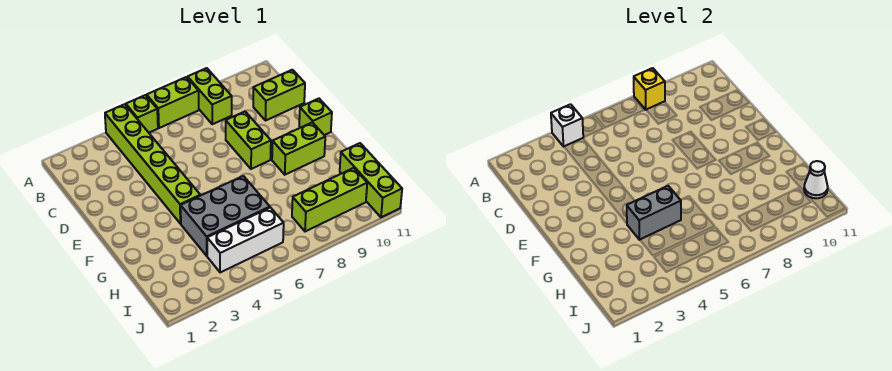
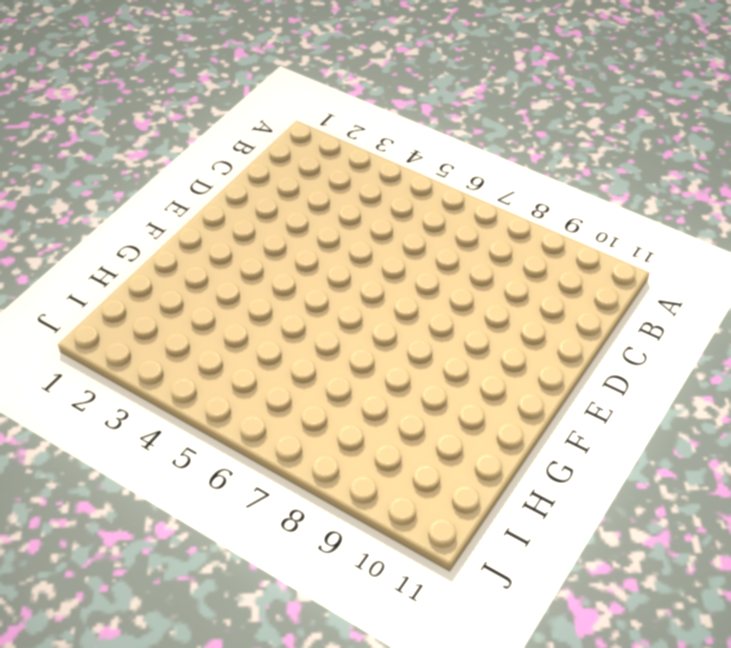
none -> lime 1x6 brick [105,104,200,224]
none -> lime 1x1 brick [126,95,158,133]
none -> lime 1x2 brick [147,77,199,128]

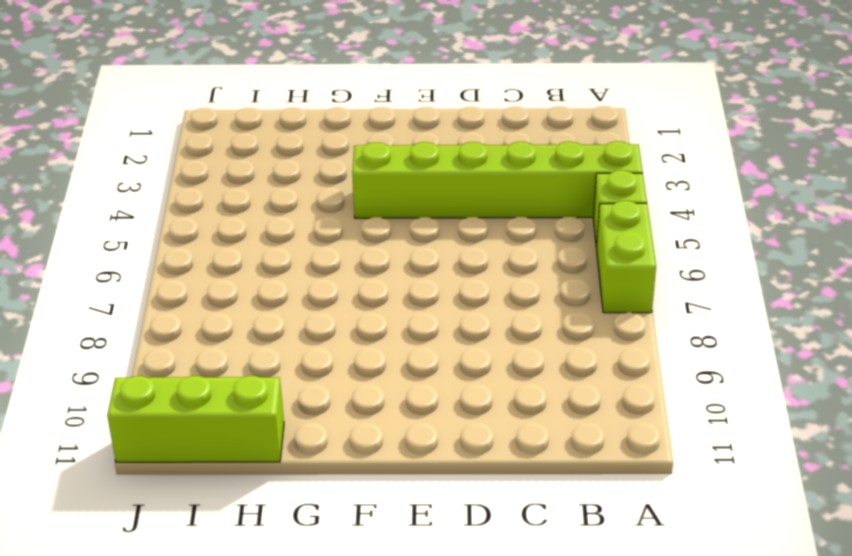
none -> lime 1x2 brick [188,68,232,124]
none -> lime 1x2 brick [253,70,305,121]
none -> lime 1x2 brick [226,111,271,169]

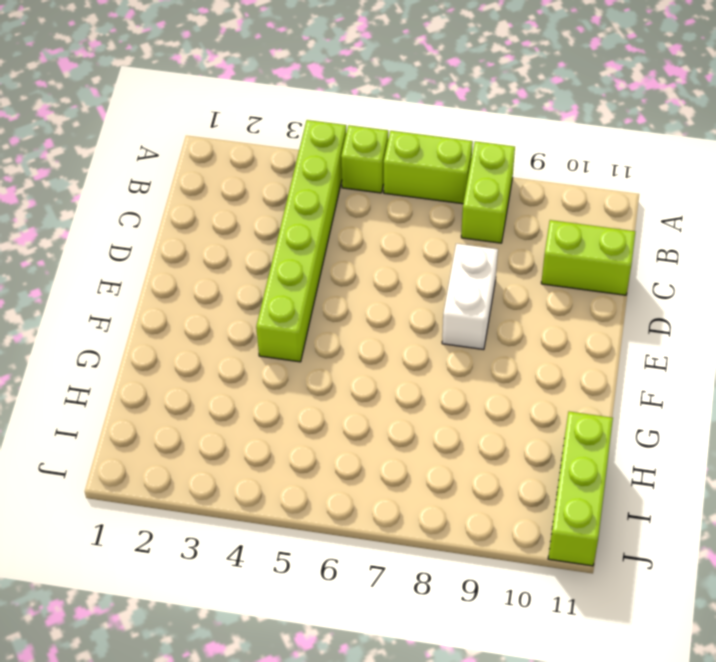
white 1x2 brick [442,244,498,350] -> lime 1x2 brick [226,111,271,169]
none -> lime 1x1 brick [299,99,332,135]
none -> lime 1x2 brick [272,122,325,175]
none -> grey 2x3 brick [181,176,270,256]

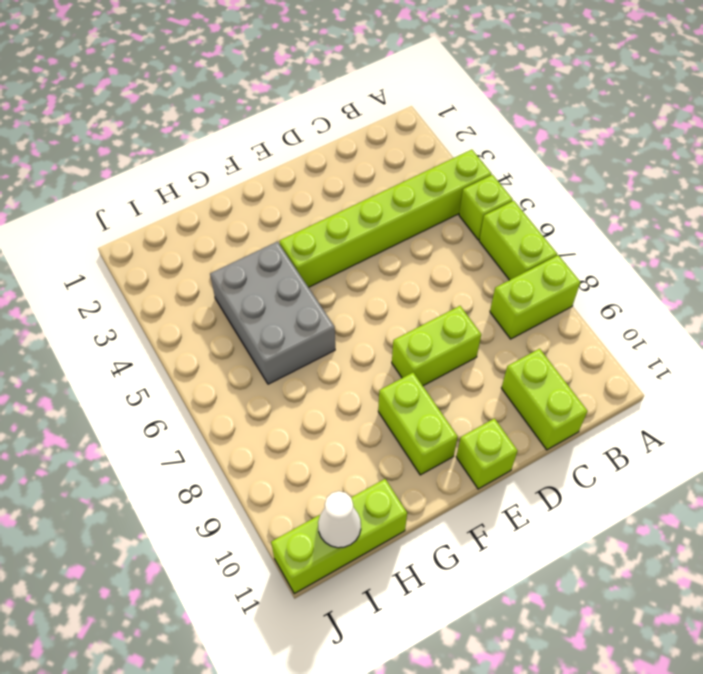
none -> white 1x3 brick [207,208,284,273]
none -> lime 1x3 brick [292,168,367,232]
none -> white 1x1 brick [551,104,583,146]

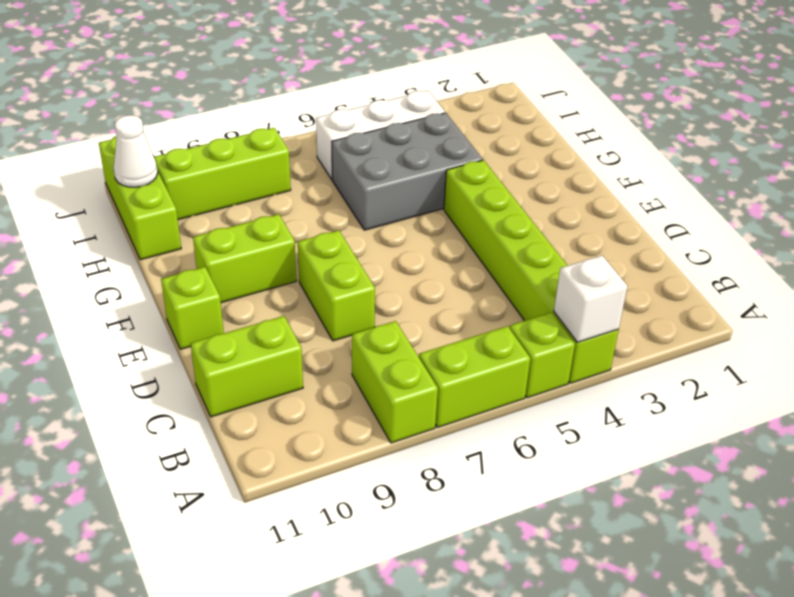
none -> yellow 1x1 brick [634,68,665,110]
none -> grey 1x2 brick [627,186,681,240]

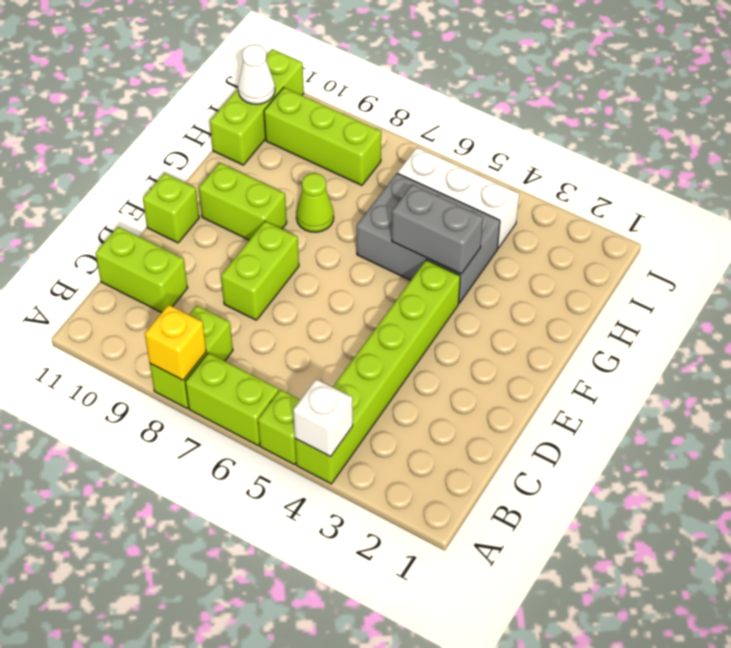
lime 1x1 cone [296,173,334,232] -> none

